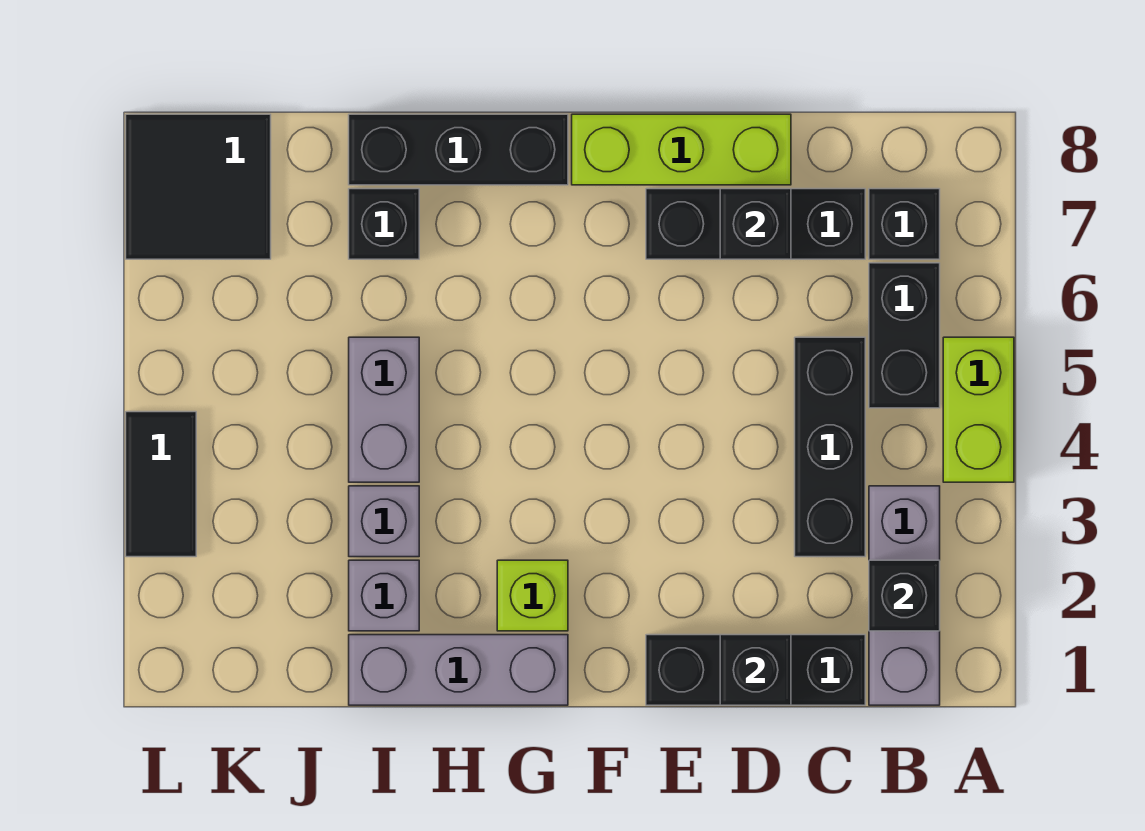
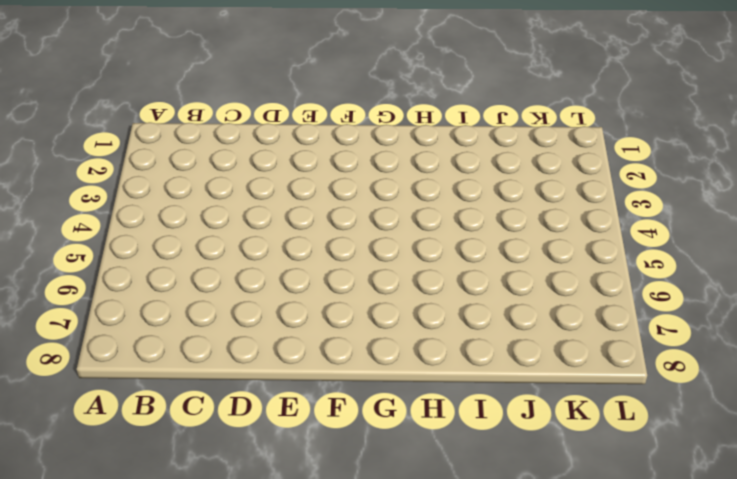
none -> lime 1x2 brick [943,337,1014,482]
none -> grey 1x3 brick [869,486,940,705]
none -> black 1x2 brick [869,263,940,408]

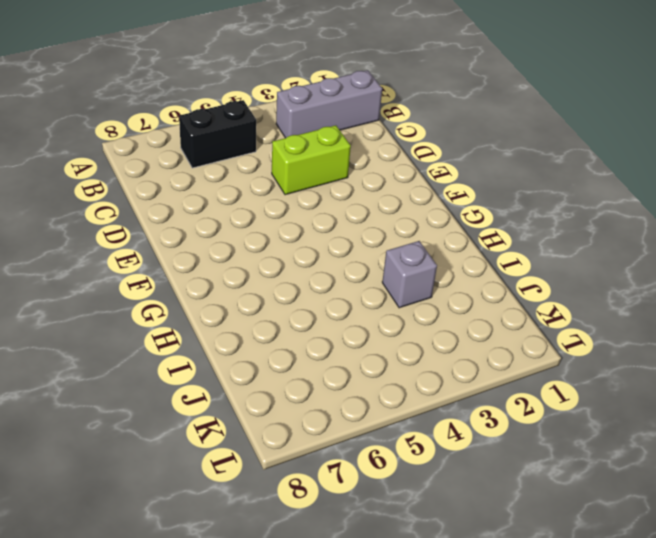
lime 1x2 brick [272,125,351,195] -> lime 1x2 brick moved to [943,337,1014,482]
none -> black 1x1 brick [869,189,940,259]
none -> black 1x3 brick [646,635,865,705]
none -> black 1x3 brick [795,337,865,557]

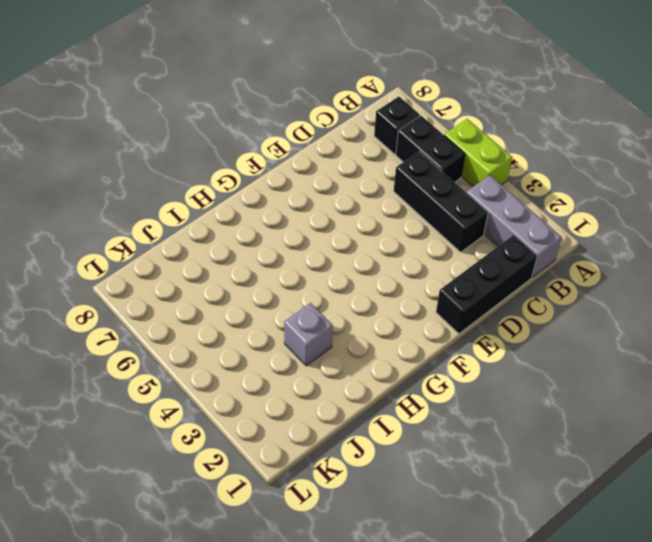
none -> black 1x3 brick [646,189,865,259]
none -> lime 1x3 brick [572,114,791,185]
none -> grey 1x3 brick [349,635,568,705]

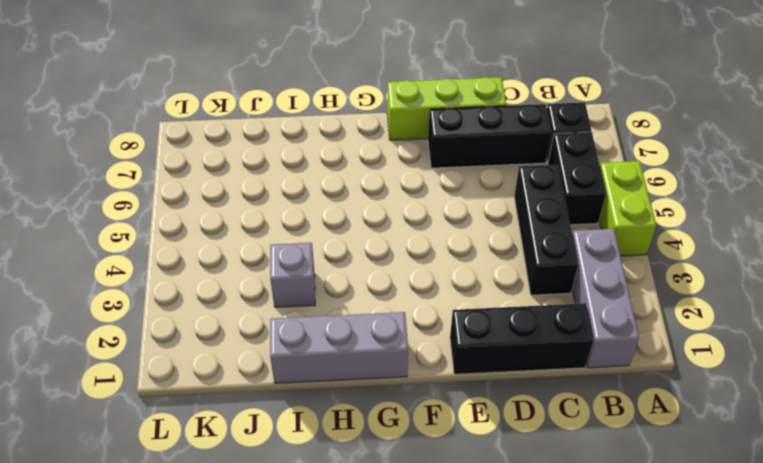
none -> lime 1x1 brick [497,560,568,631]
none -> black 1x3 brick [349,114,568,185]
none -> grey 1x1 brick [349,560,419,631]

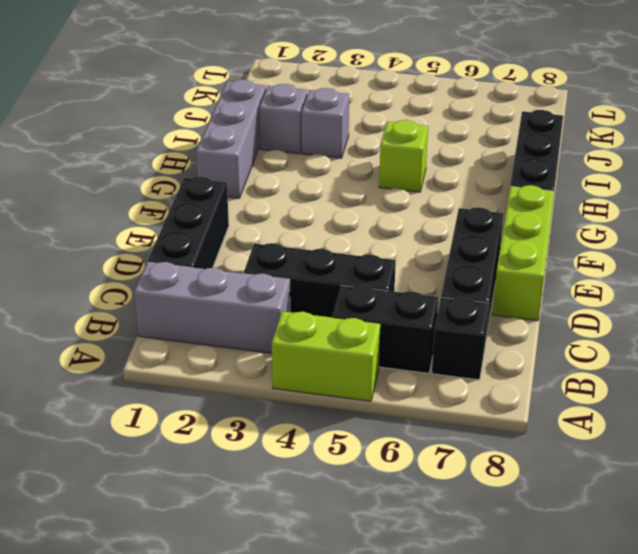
lime 1x1 brick [379,120,428,192] -> lime 1x1 brick moved to [497,560,568,631]
none -> grey 1x2 brick [349,337,419,482]
none -> black 1x1 brick [349,189,419,259]
none -> black 2x2 tile [126,114,271,259]

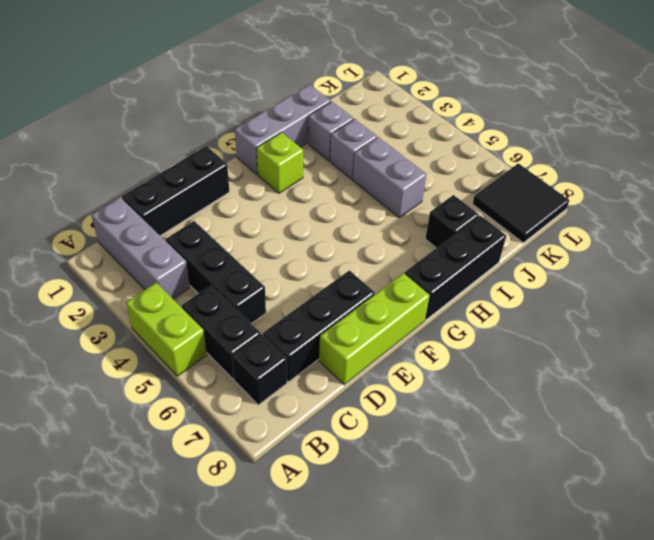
none -> black 1x2 tile [126,412,196,557]
none -> black 1x1 brick [869,560,940,631]
none -> black 1x1 brick [720,635,791,705]

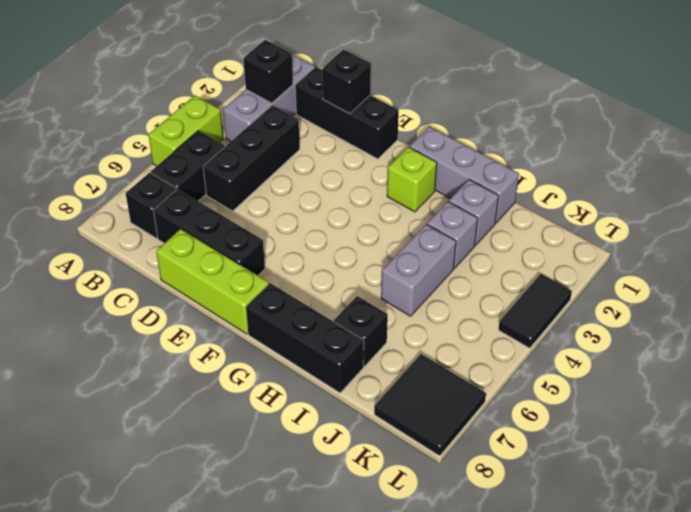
none -> black 1x1 brick [720,189,791,259]

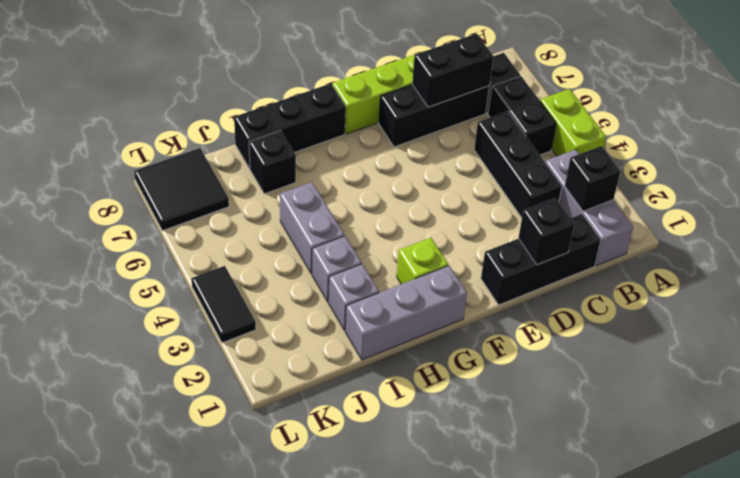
black 1x2 brick [412,34,493,107] -> black 1x1 brick [720,189,791,259]

